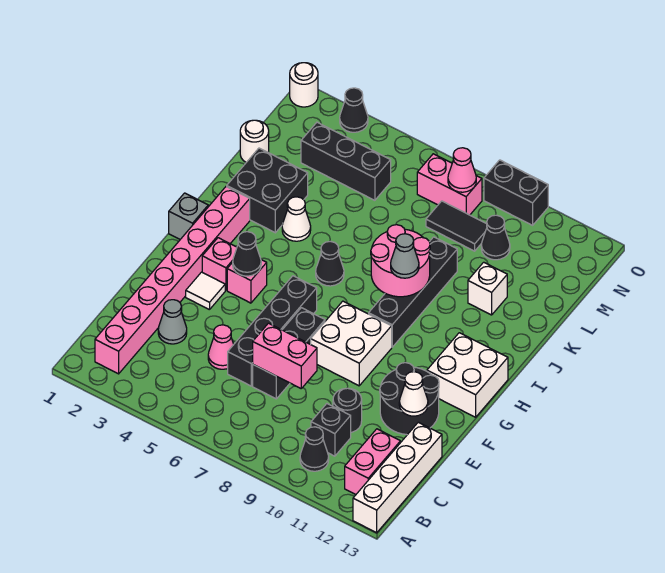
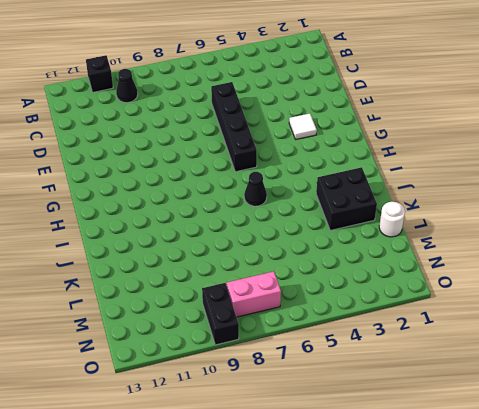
black 1x1 brick [86,55,113,92] -> black 1x1 brick moved to [311,404,351,456]
black 1x2 brick [202,283,239,345] -> black 1x2 brick turned to [484,160,548,225]
none -> white 1x4 brick [353,422,442,533]
none -> pink 1x8 brick [95,186,250,374]
none -> pink 1x2 brick [345,429,400,494]
none -> grey 1x1 cone [158,300,187,344]

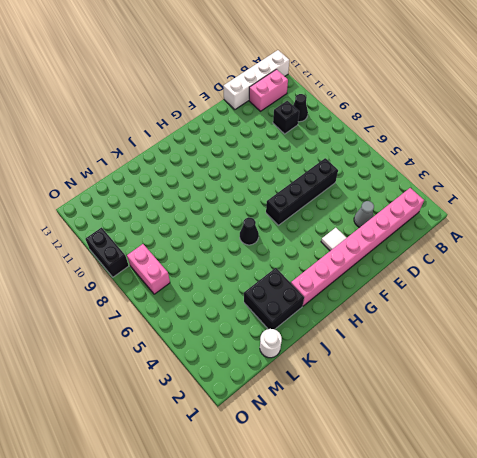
none -> pink 1x1 cone [208,325,234,369]
none -> black 1x3 brick [253,308,325,399]
none -> black 1x1 round brick [333,388,362,432]
none -> black 2x2 round brick [380,363,439,435]

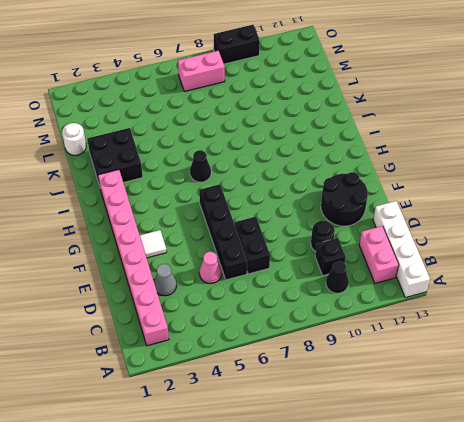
black 1x2 brick [235,217,270,274] -> black 1x3 brick [253,308,325,399]
none -> white 2x2 brick [311,301,392,386]
none -> pink 1x1 brick [202,238,237,290]
none -> pink 1x1 brick [227,260,267,303]
none -> white 2x2 brick [427,333,508,417]

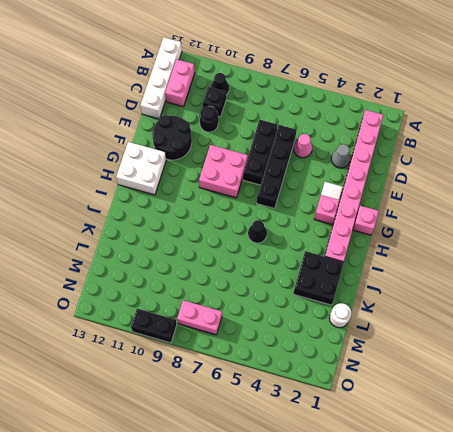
pink 2x2 brick [199,145,248,198] -> white 2x2 brick [311,301,392,386]
pink 1x1 brick [353,206,379,235] -> pink 1x1 brick moved to [227,260,267,303]
none -> grey 1x1 brick [169,193,208,239]
none -> black 1x4 brick [369,237,457,347]
none -> white 1x1 cone [282,197,311,241]
none -> white 1x1 brick [468,262,507,315]

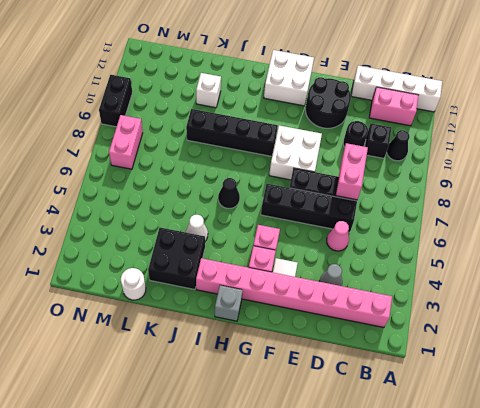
none -> black 1x3 brick [301,122,391,200]
none -> black 1x2 tile [426,201,487,251]
none -> black 1x1 cone [481,215,510,260]
none -> white 1x1 round brick [290,63,318,107]

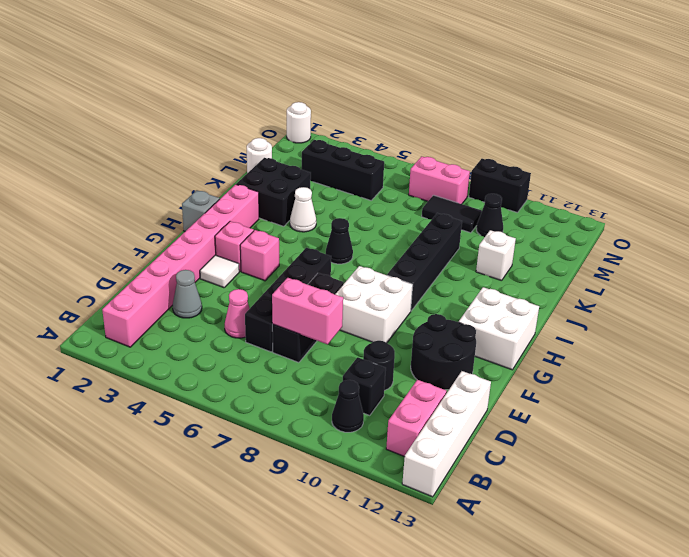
none -> black 1x1 cone [340,88,368,132]
none -> white 1x1 cone [399,372,428,416]
none -> black 1x1 cone [233,232,261,276]
none -> pink 2x2 round brick [371,225,430,297]

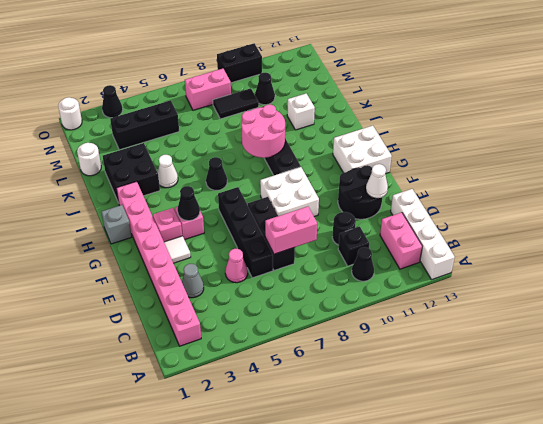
none -> pink 1x1 cone [448,148,476,192]
none -> grey 1x1 cone [391,234,419,278]

